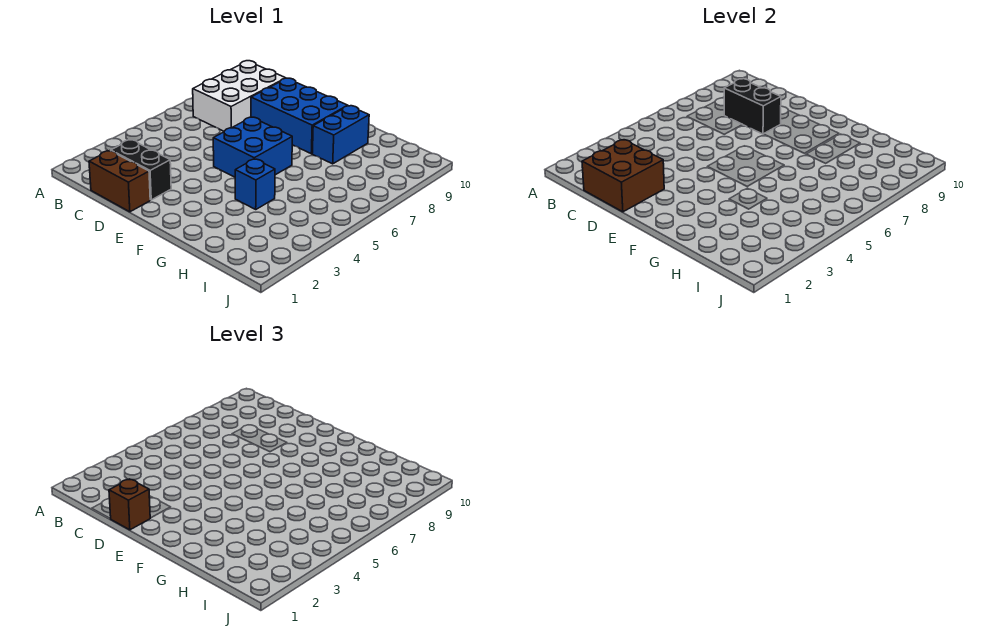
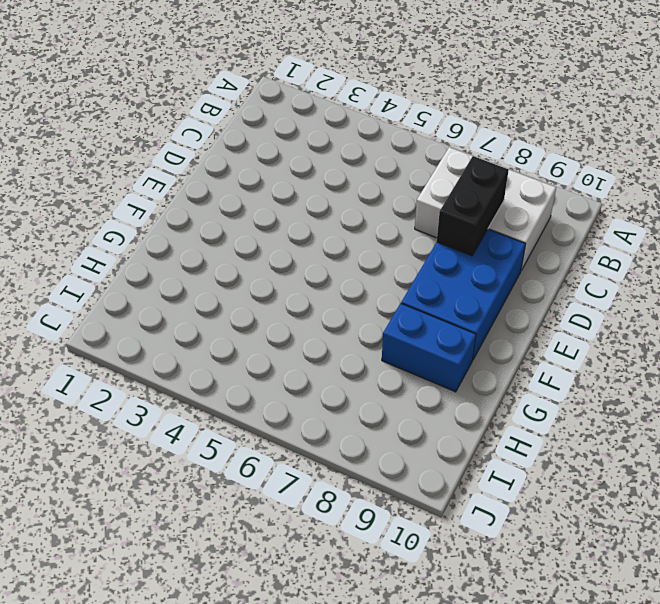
none -> brown 1x2 brick [89,151,150,212]
none -> black 1x2 brick [111,140,171,200]

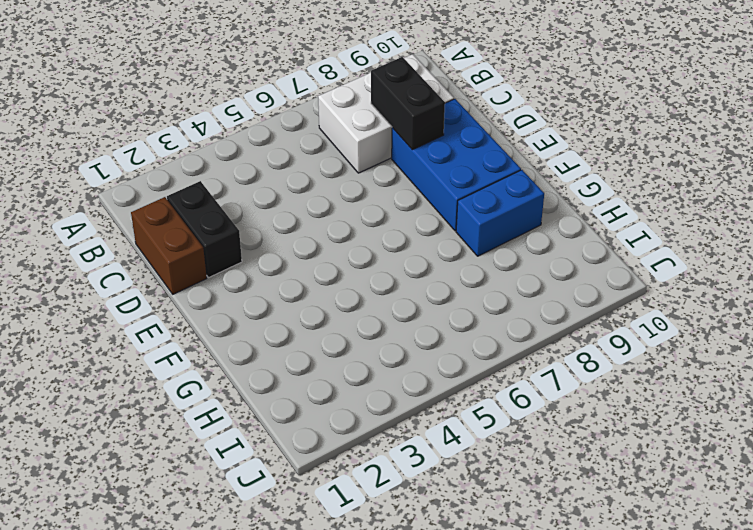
none -> blue 2x2 brick [213,117,292,177]
none -> blue 1x1 brick [235,159,275,209]

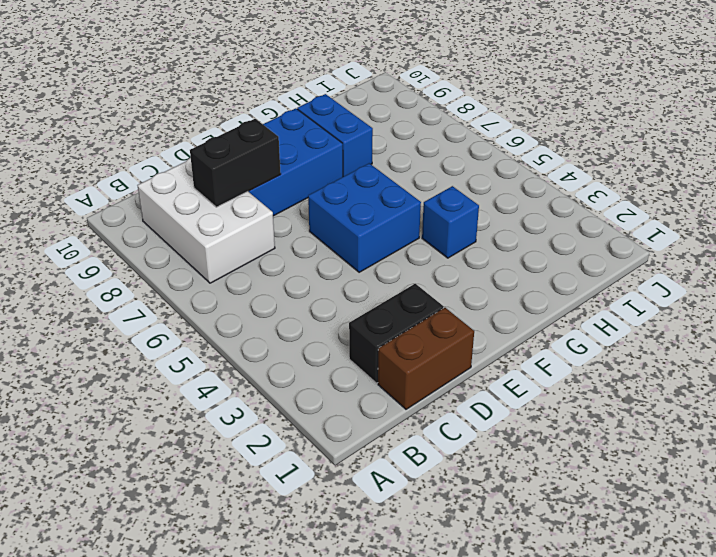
none -> brown 2x2 brick [582,140,664,212]
none -> brown 1x1 brick [109,479,150,530]

